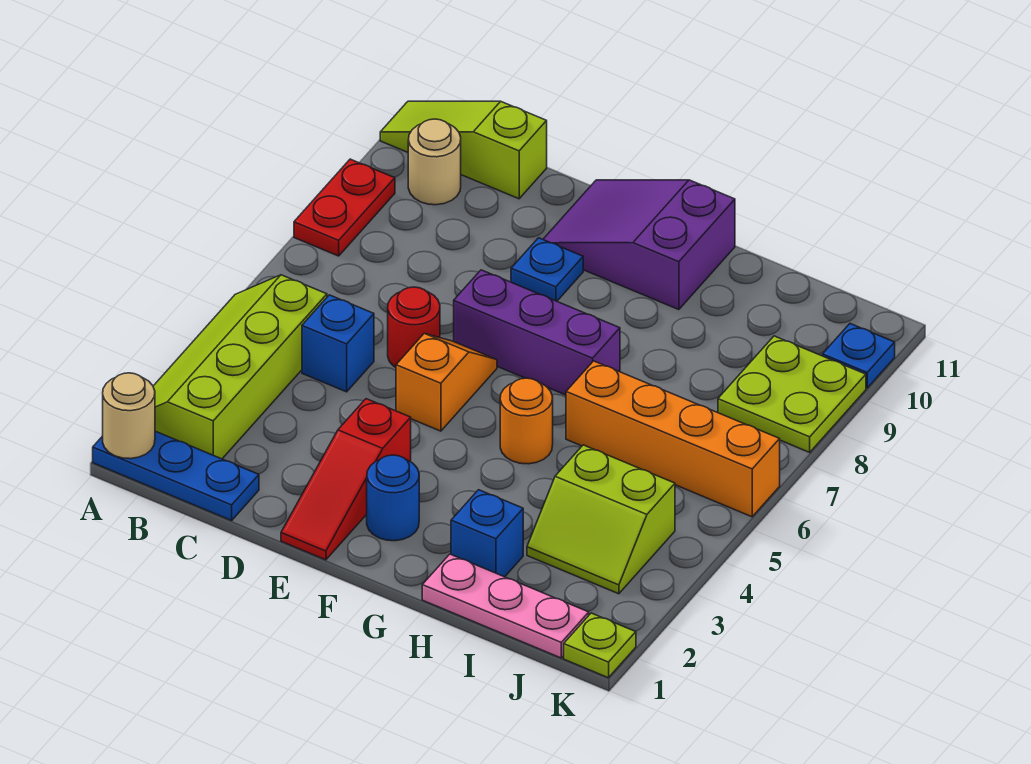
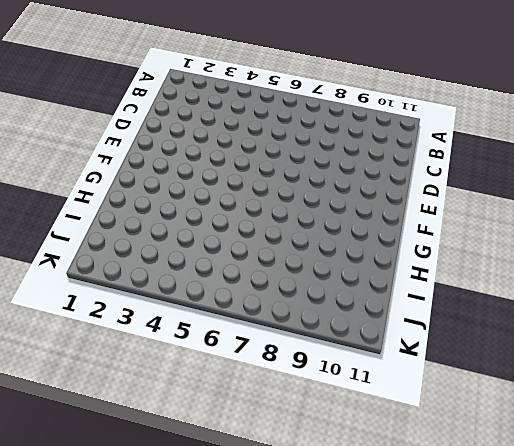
none -> blue 1x3 plate [93,431,259,521]
none -> lime 2x4 slope [153,275,327,459]
none -> red 1x2 plate [294,159,395,256]

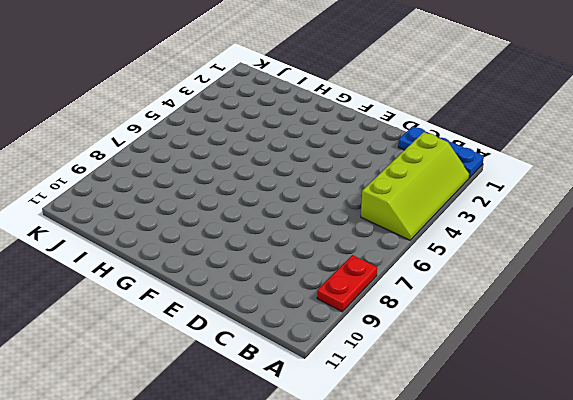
none -> lime 1x3 slope [380,101,547,199]
none -> tan 1x1 round brick [408,119,461,205]
none -> blue 1x1 brick [302,295,374,392]

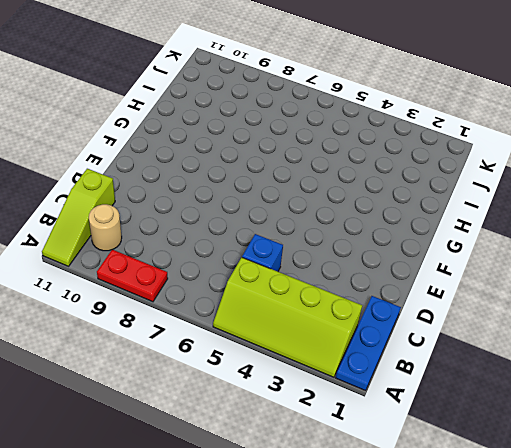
none -> red 1x1 round brick [388,287,440,367]
none -> red 1x3 slope [281,399,411,560]
none -> orange 1x2 slope [396,333,497,431]

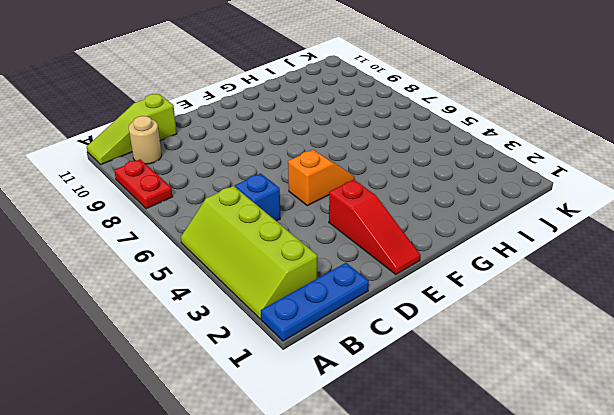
orange 1x2 slope [288,150,355,206] -> orange 1x2 slope turned to [396,333,497,431]
none -> red 1x1 round brick [388,287,440,367]
none -> purple 1x3 brick [454,270,620,395]
none -> blue 1x1 plate [511,238,583,301]

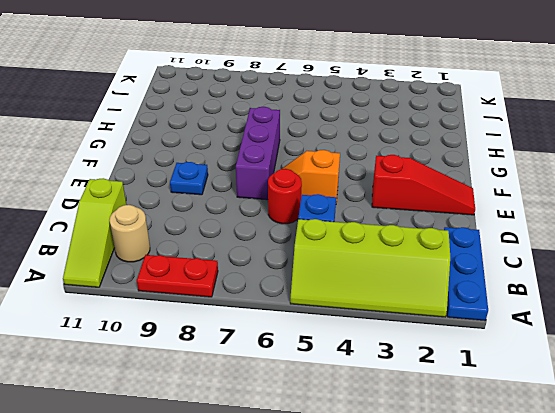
none -> purple 2x3 slope [543,180,735,310]
none -> blue 1x1 round brick [367,455,419,541]
none -> orange 1x1 round brick [500,378,553,464]

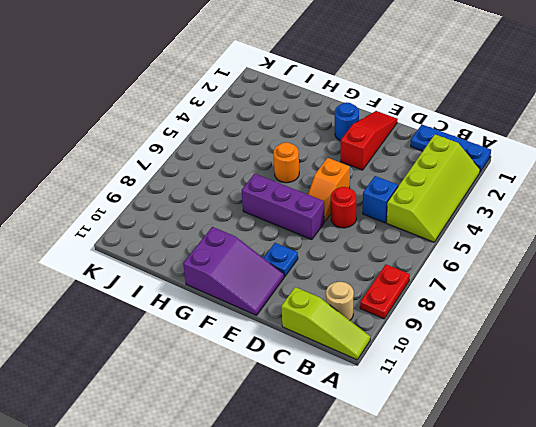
none -> pink 1x3 plate [422,554,589,658]
none -> blue 1x1 brick [451,490,523,577]
none -> orange 1x4 brick [566,361,780,517]

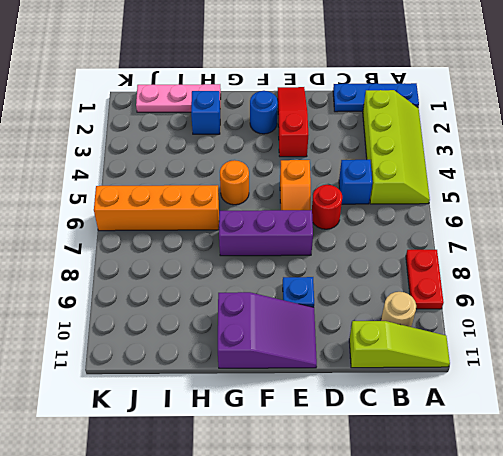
none -> lime 2x2 slope [527,445,675,594]
none -> lime 2x2 plate [718,336,866,452]
none -> lime 1x1 plate [564,613,636,678]

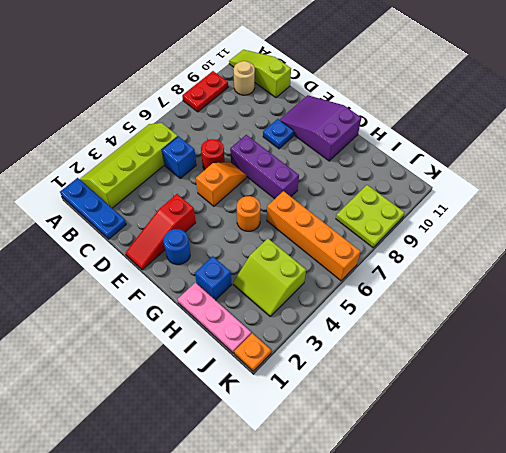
orange 1x1 plate [234,333,271,371] -> lime 1x1 plate [564,613,636,678]
none -> blue 1x1 plate [822,324,895,388]
none -> tan 1x1 round brick [103,373,155,459]

